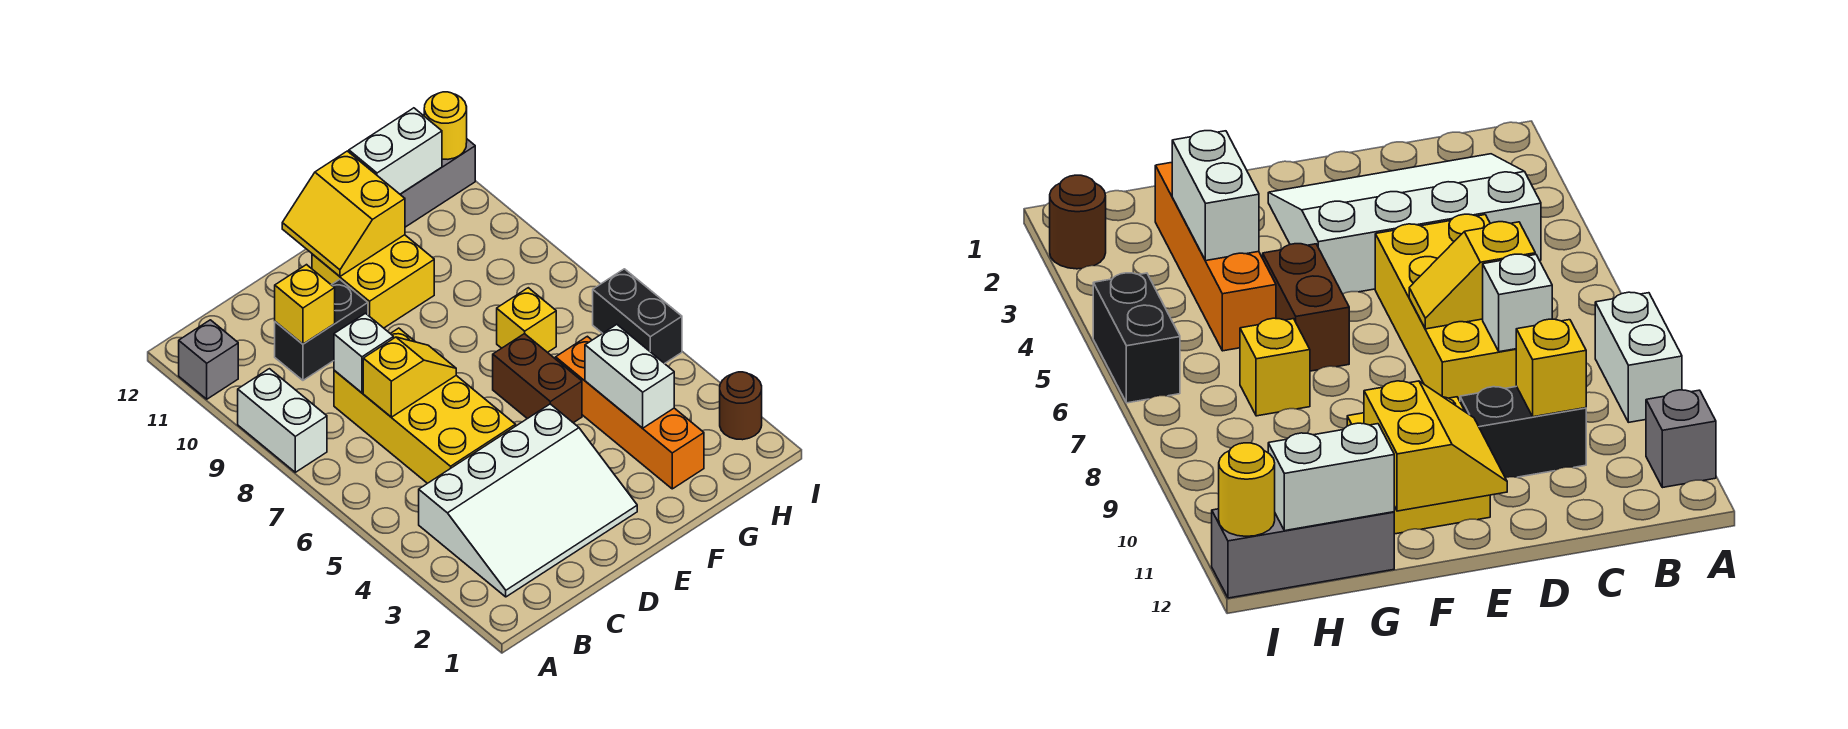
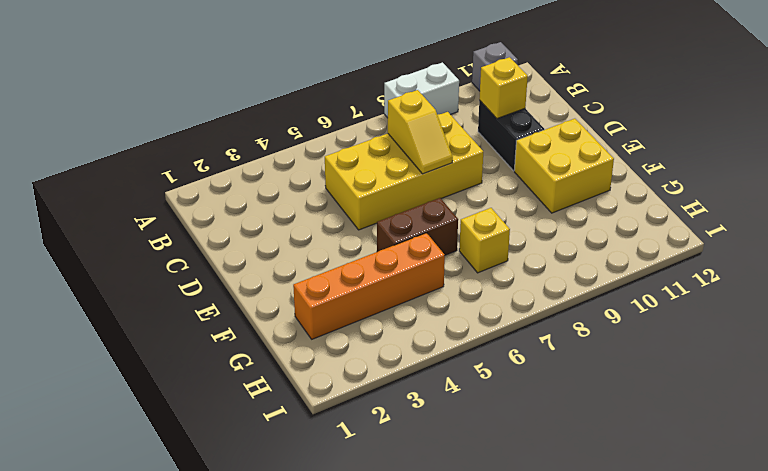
none -> white 3x4 slope [419,404,637,597]
none -> grey 1x3 brick [400,139,475,227]
none -> brown 1x1 round brick [720,372,762,440]

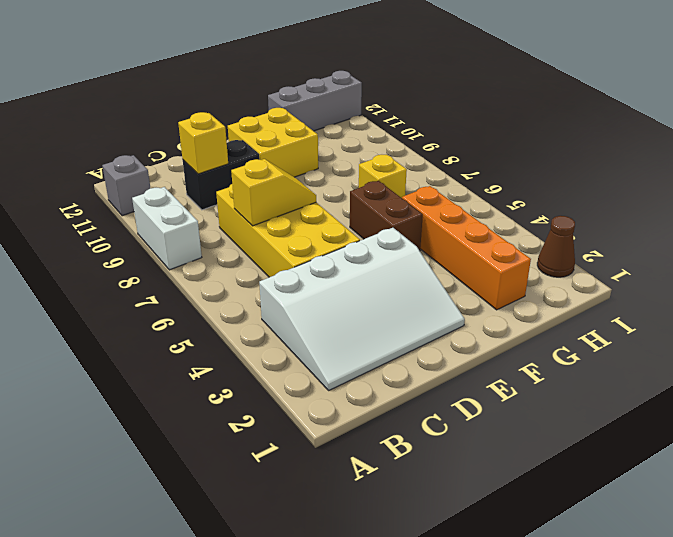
brown 1x1 cone [537,216,575,277] -> brown 1x1 round brick [720,372,762,440]
none -> black 1x2 brick [593,269,682,364]
none -> white 1x1 brick [334,313,394,393]
none -> yellow 2x2 slope [282,151,405,276]

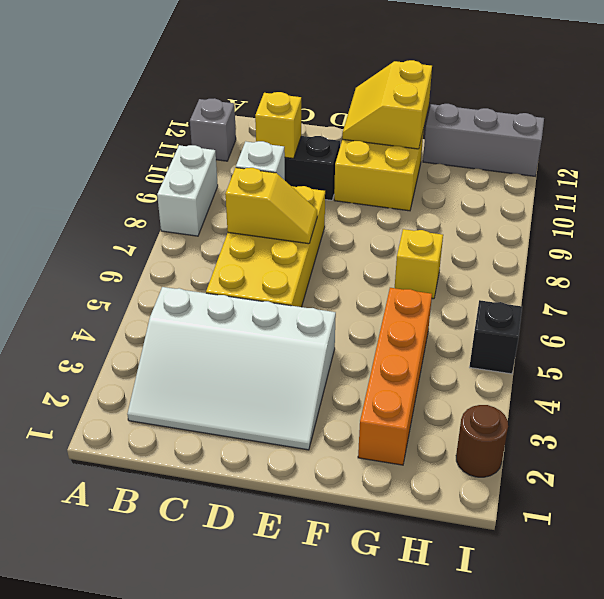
black 1x1 brick [470,300,522,374] -> black 1x2 brick [593,269,682,364]
none -> brown 1x2 brick [493,334,582,423]
none -> white 1x2 brick [585,324,674,428]
none -> white 1x2 brick [349,108,442,194]

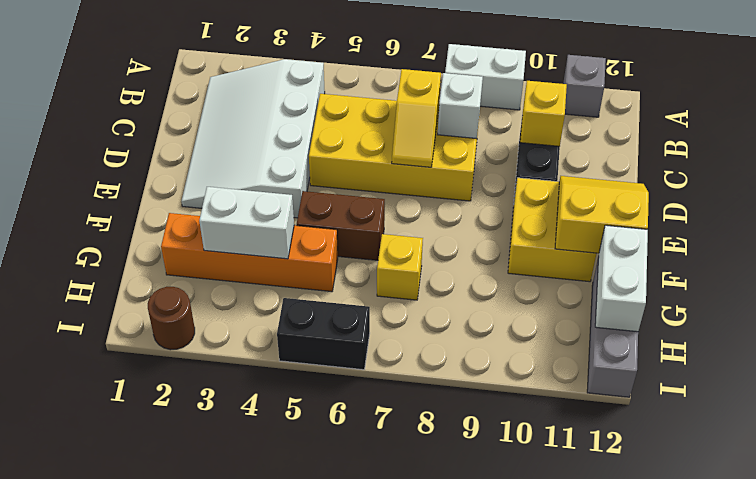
none -> yellow 1x1 round brick [424,92,467,159]

